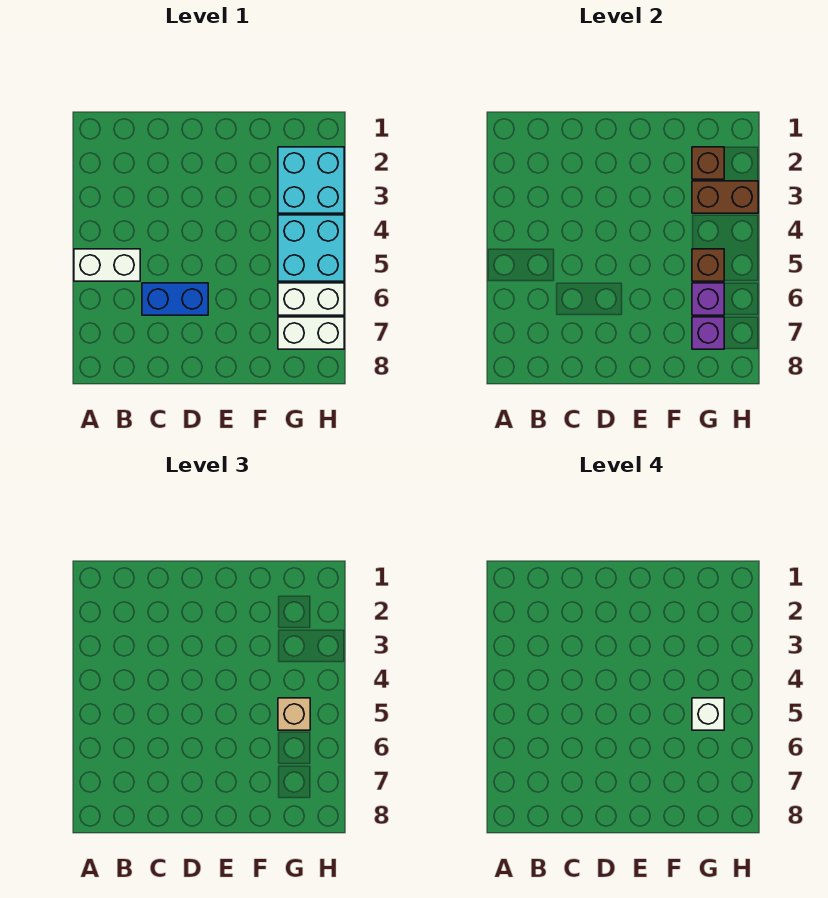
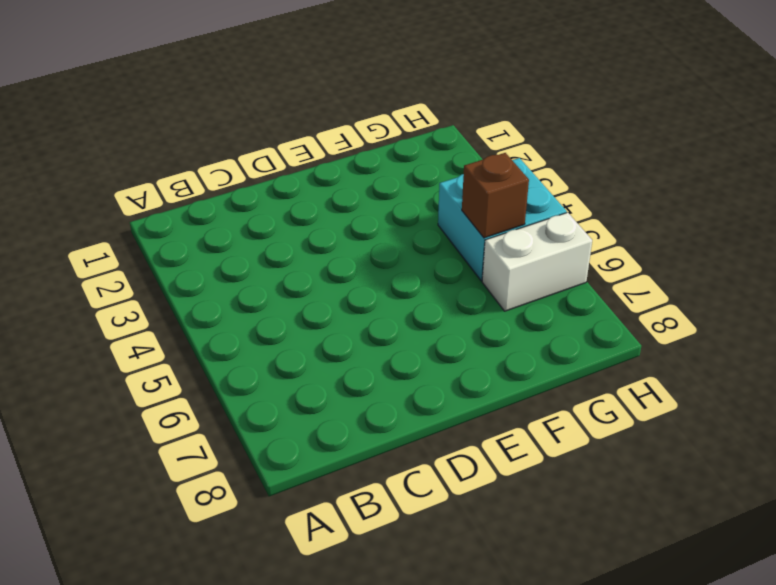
none -> white 1x2 brick [74,249,140,281]
none -> blue 1x2 brick [142,283,208,315]
none -> cyan 2x2 brick [278,147,344,213]

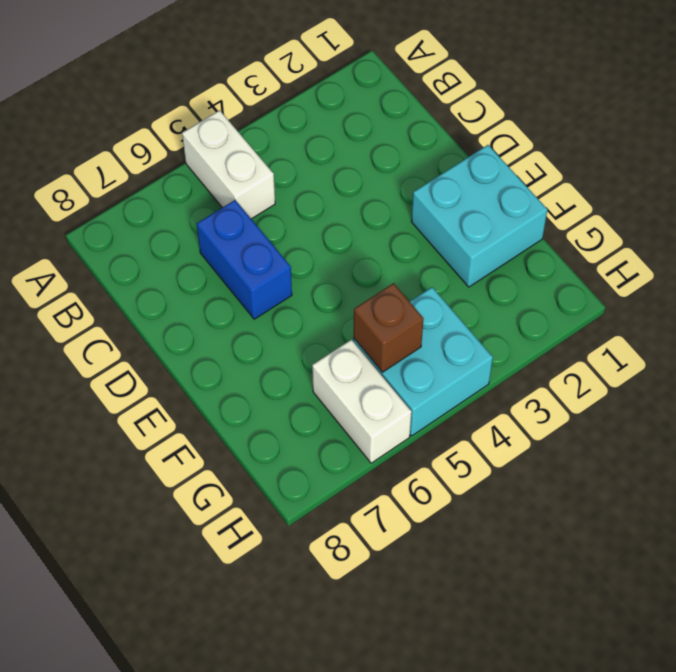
cyan 2x2 brick [411,145,547,287] -> cyan 2x2 brick moved to [278,147,344,213]
none -> white 1x2 brick [278,317,344,349]
none -> brown 1x1 brick [692,147,724,179]
none -> brown 1x2 brick [692,181,758,213]

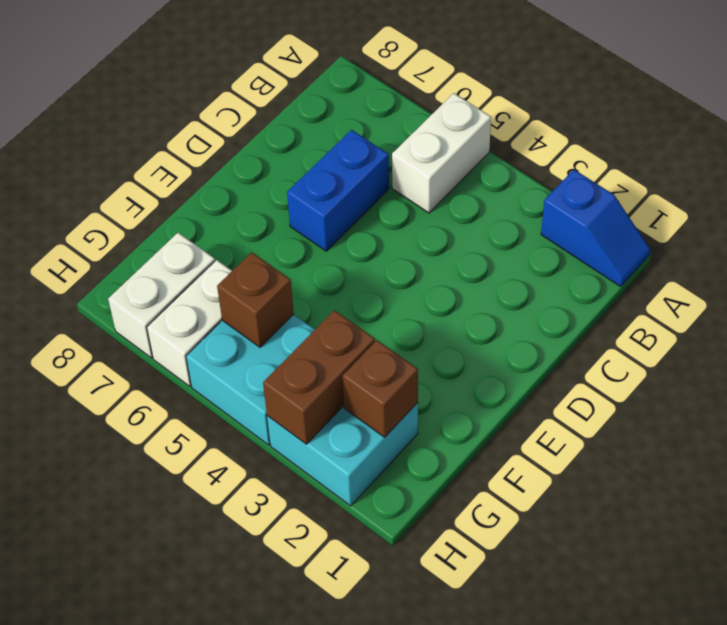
blue 1x2 slope [541,170,650,287] -> none
none -> purple 1x1 brick [692,283,724,315]
none -> purple 1x1 brick [692,317,724,349]
none -> tan 1x1 brick [278,698,310,730]

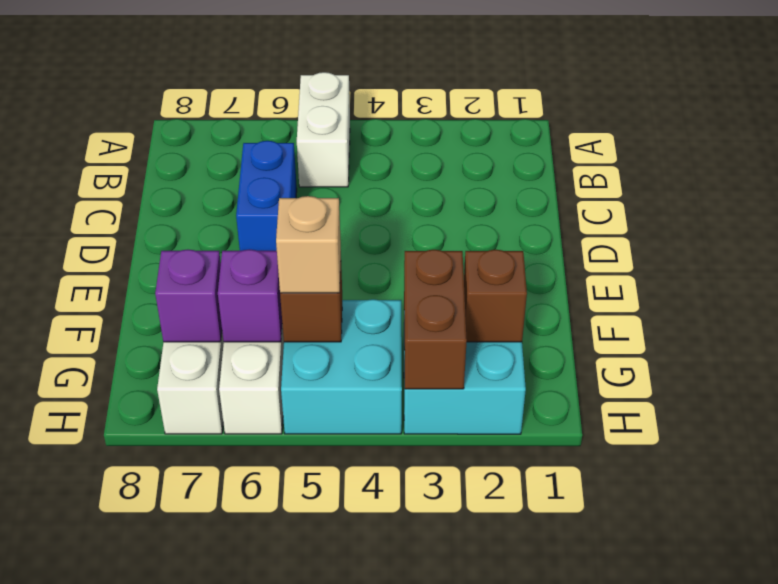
none -> white 1x1 brick [692,698,724,730]

